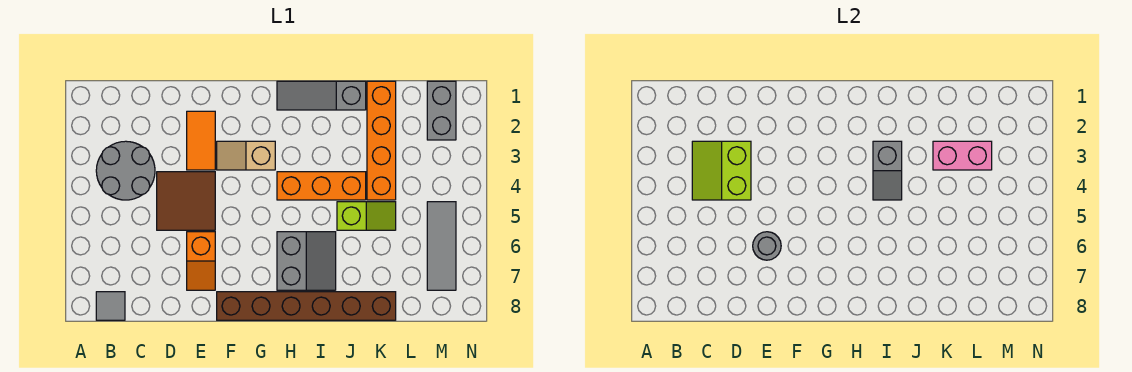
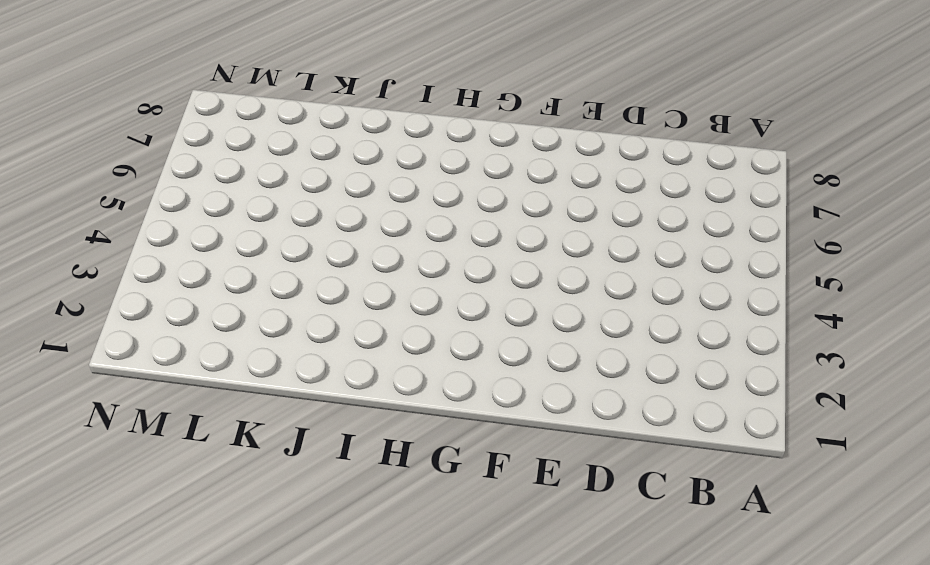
none -> grey 2x2 round brick [96,141,155,200]
none -> grey 1x1 tile [96,292,125,320]
none -> brown 2x2 tile [157,172,215,230]

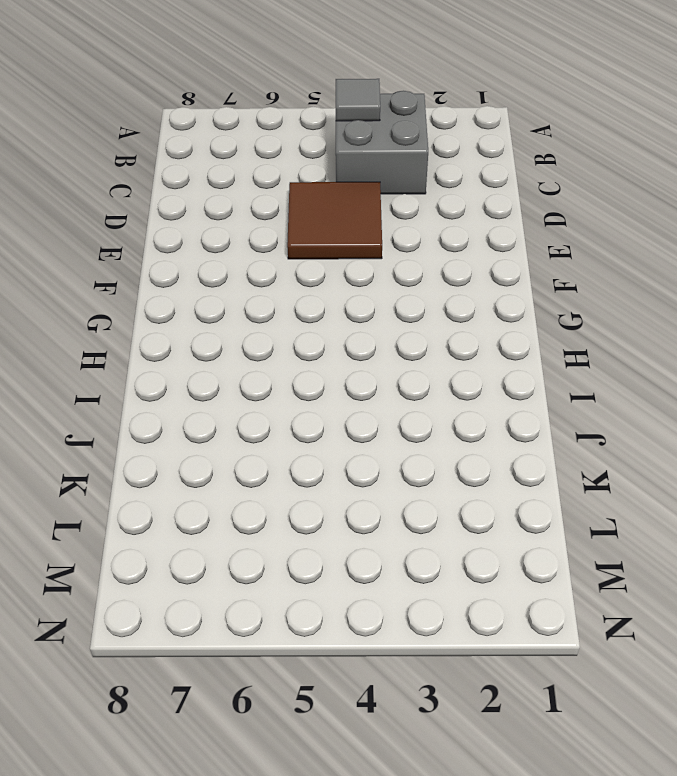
grey 2x2 brick [336,91,428,194] -> grey 2x2 round brick [96,141,155,200]
grey 1x1 tile [336,79,380,121] -> grey 1x1 tile moved to [96,292,125,320]
none -> orange 1x2 tile [187,111,215,170]
none -> orange 1x2 slope [187,232,215,290]
none -> tan 1x2 slope [217,141,275,170]

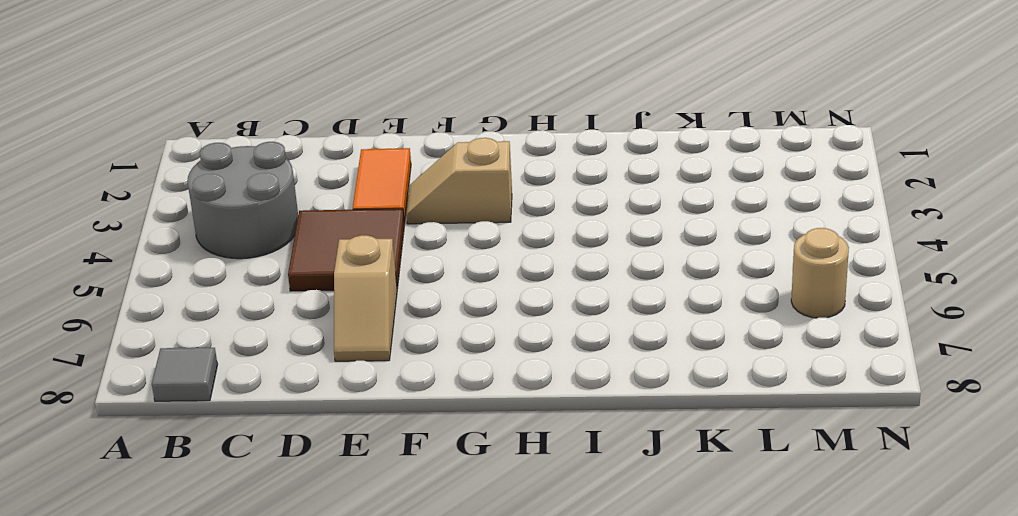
tan 1x2 slope [334,235,397,361] -> orange 1x2 slope [187,232,215,290]
tan 1x1 round brick [791,228,849,318] -> grey 1x3 tile [427,202,456,290]
none -> brown 1x6 brick [217,292,396,320]
none -> grey 1x3 slope [277,81,366,110]
none -> orange 1x3 brick [277,172,366,200]

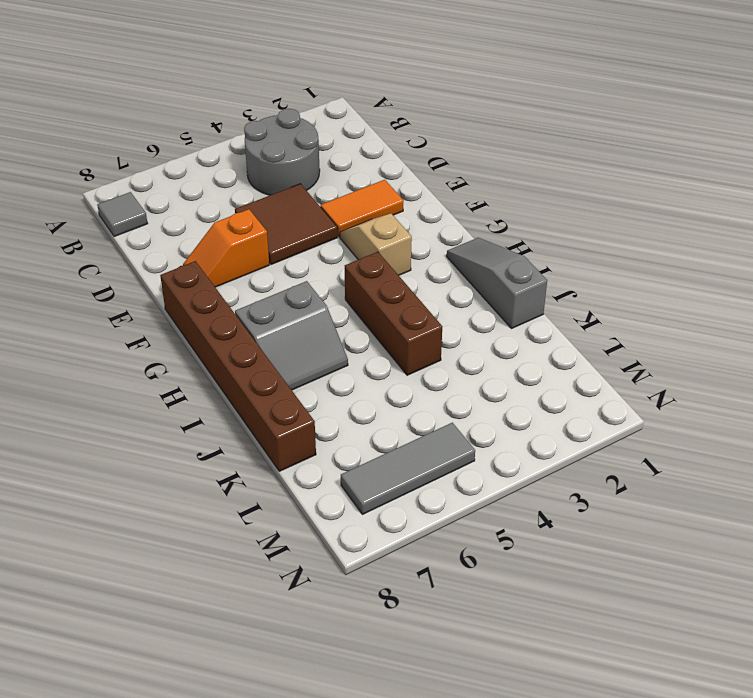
brown 1x3 brick [345,252,442,375] -> orange 1x3 brick [277,172,366,200]
none -> lime 1x2 slope [337,202,396,230]
none -> orange 1x4 brick [367,81,396,200]
none -> grey 1x2 brick [427,81,456,140]

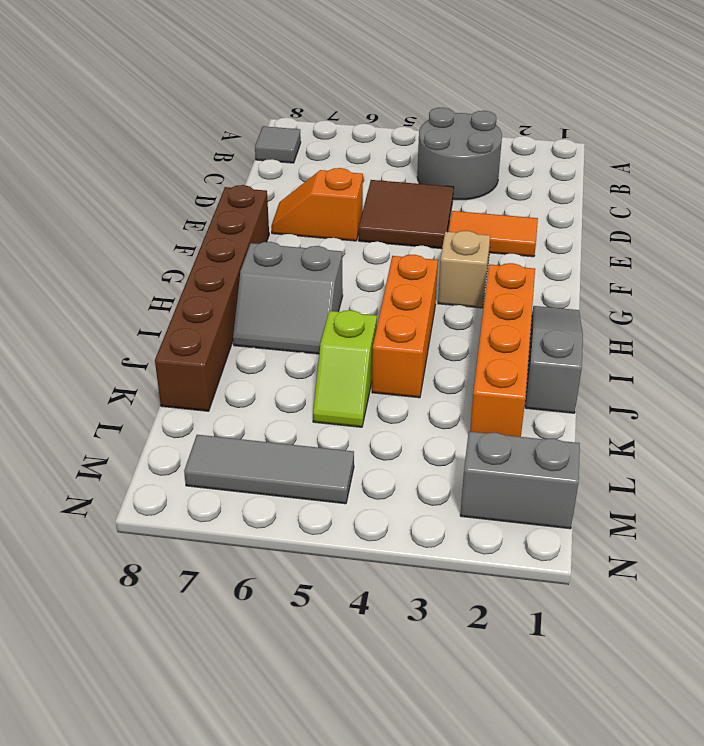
orange 1x4 brick [470,263,535,437] -> orange 1x4 brick turned to [367,81,396,200]
none -> lime 2x2 slope [692,141,751,200]
none -> grey 1x1 round brick [753,232,781,260]
none -> grey 1x2 slope [873,141,902,200]

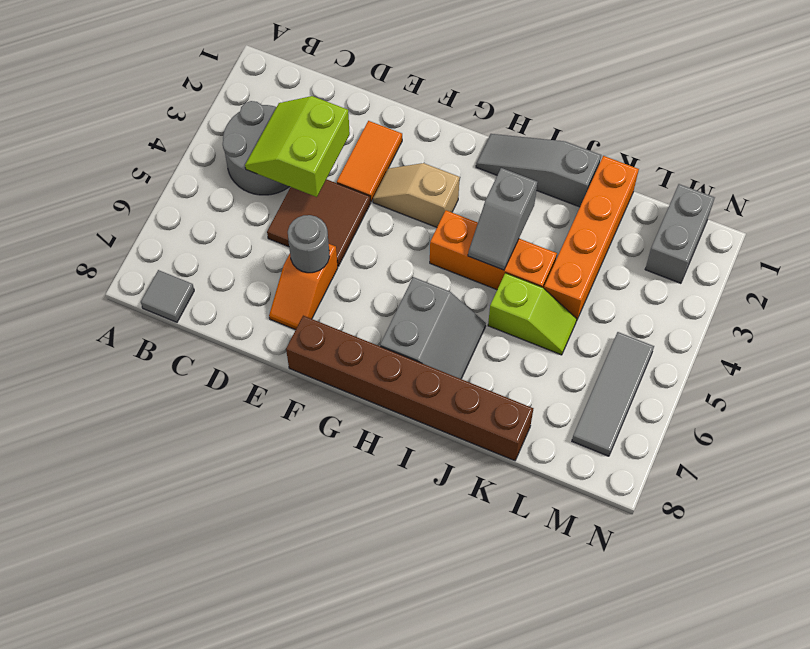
none -> pink 1x2 brick [933,141,992,170]

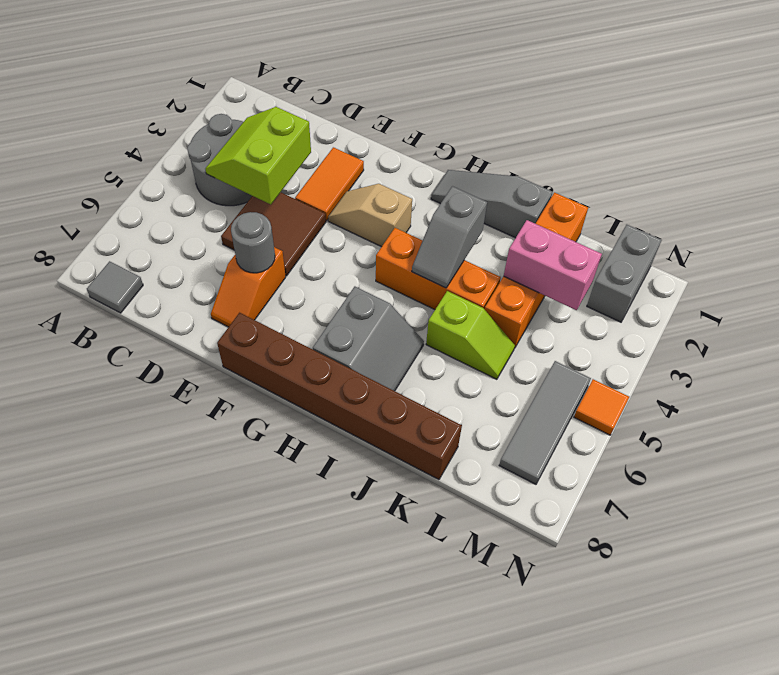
orange 1x1 tile [574,379,629,435] -> none

